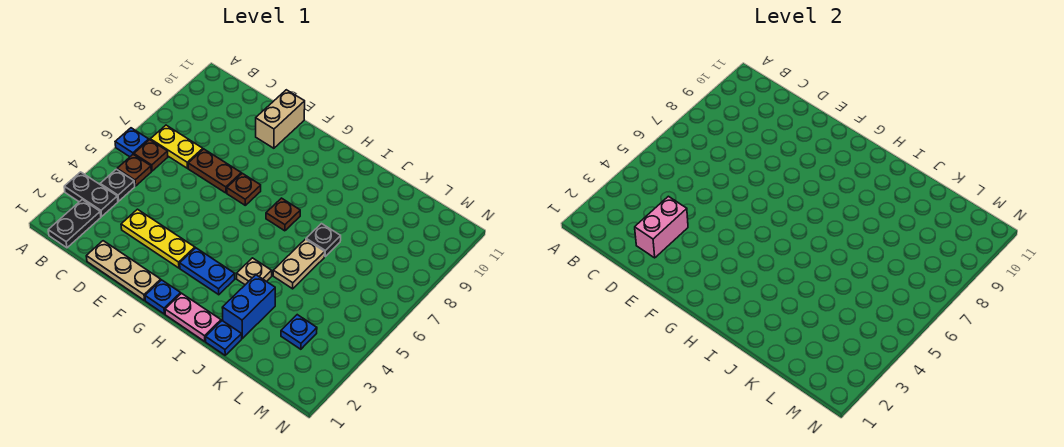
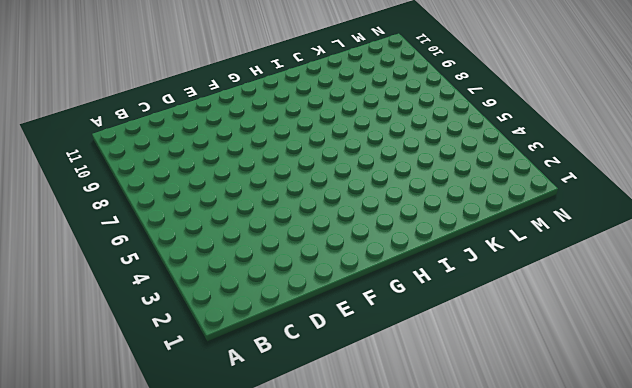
none -> black 1x2 plate [64,172,118,216]
none -> blue 1x1 plate [115,128,149,157]
none -> black 1x2 plate [48,200,101,248]

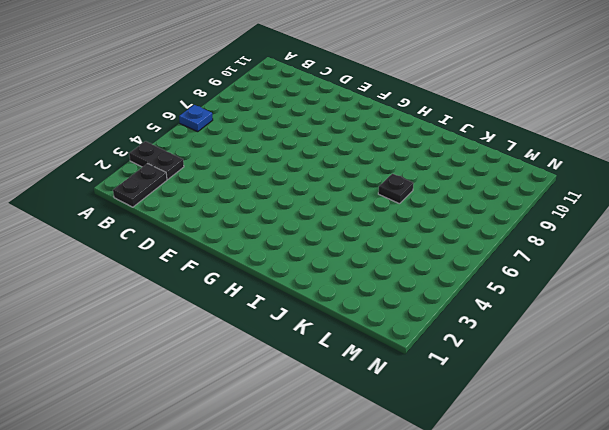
none -> black 1x1 plate [100,169,135,201]
none -> brown 1x1 plate [117,155,151,186]
none -> brown 1x1 plate [134,140,168,171]

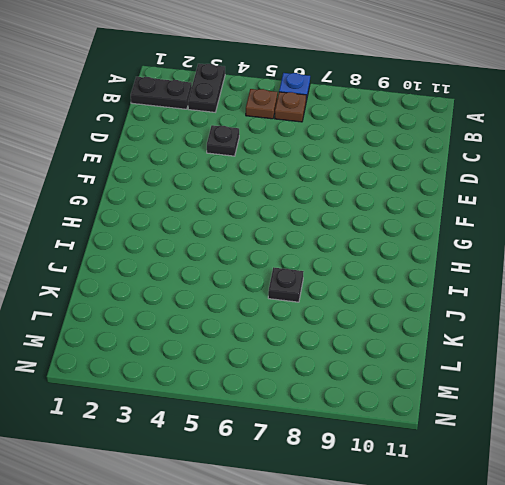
black 1x1 plate [207,125,239,156] -> black 1x1 plate moved to [100,169,135,201]
none -> yellow 1x2 plate [150,125,203,168]
none -> tan 1x3 plate [86,241,161,301]
none -> yellow 1x3 plate [121,209,195,268]

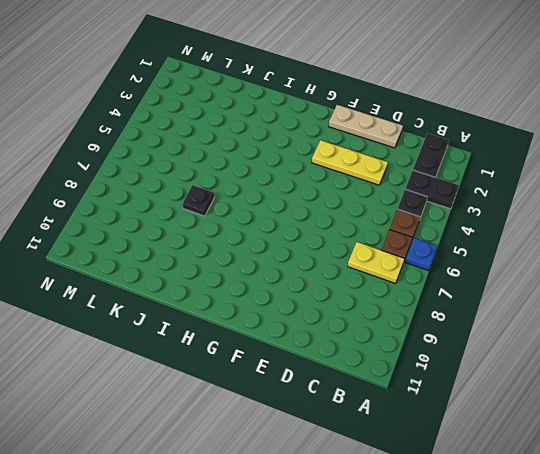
none -> brown 1x2 plate [188,149,241,193]
none -> tan 1x2 brick [256,90,305,148]
none -> brown 1x1 plate [227,173,261,205]

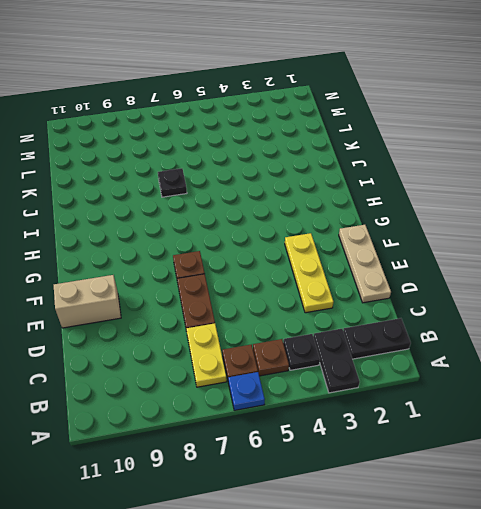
none -> blue 1x1 plate [145,280,181,314]
none -> blue 1x2 plate [180,248,235,295]
none -> pink 1x2 plate [165,293,221,341]

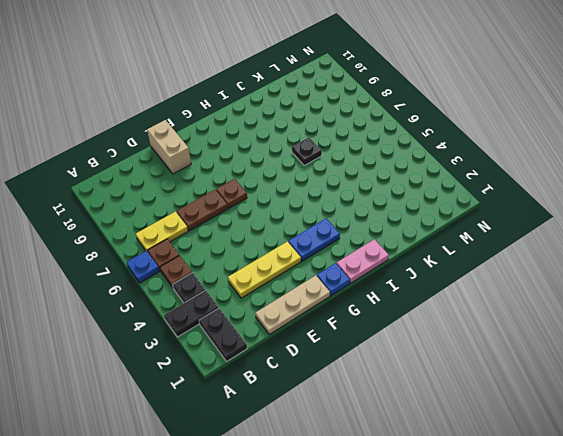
none -> brown 1x1 plate [266,198,300,231]
none -> tan 1x1 plate [237,258,272,285]
none -> blue 1x1 plate [206,321,242,355]

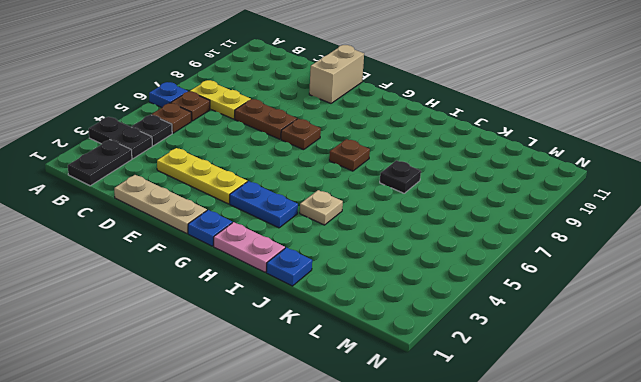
none -> blue 1x2 brick [222,275,275,338]
none -> tan 1x2 plate [273,239,325,289]
none -> blue 1x1 plate [281,315,317,349]

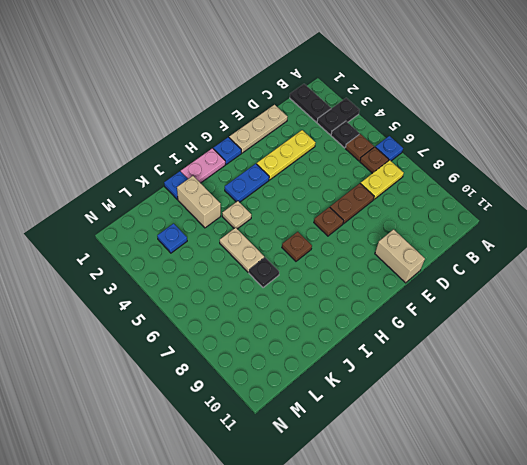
tan 1x2 brick [177,176,221,228] -> blue 1x2 brick [222,275,275,338]
none -> pink 1x2 brick [635,196,688,258]

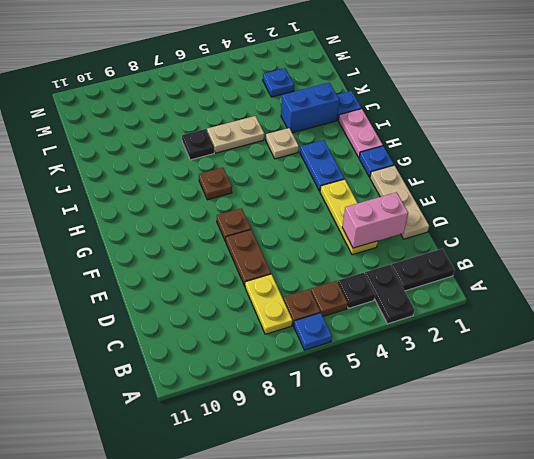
none -> tan 1x2 brick [256,90,305,148]

